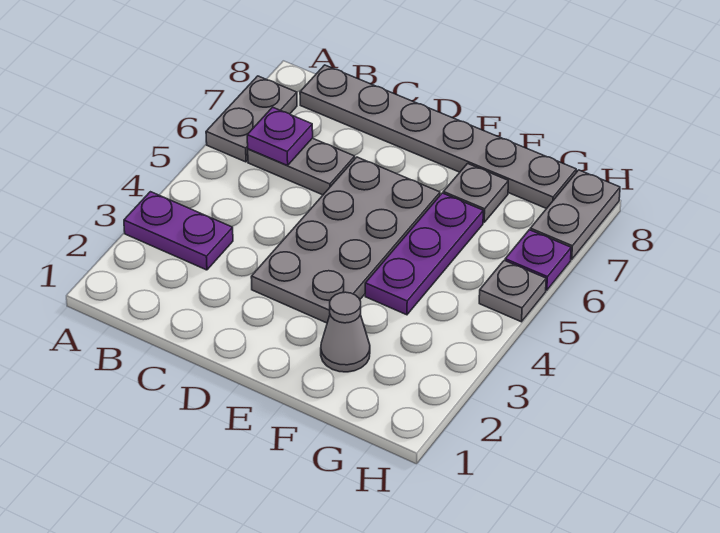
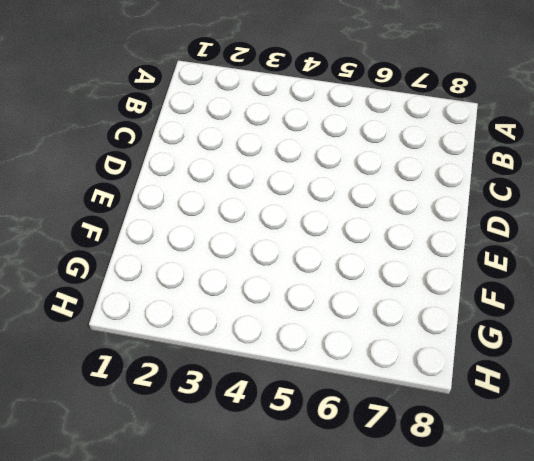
none -> purple 1x2 plate [124,192,233,270]
none -> grey 1x2 plate [206,76,297,162]
none -> grey 1x2 plate [248,138,355,195]

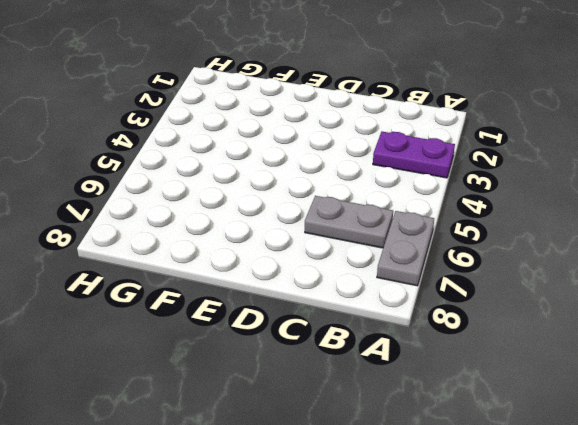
none -> grey 1x6 plate [300,65,576,209]
none -> grey 2x4 plate [251,157,440,323]
none -> grey 1x1 cone [321,292,370,372]

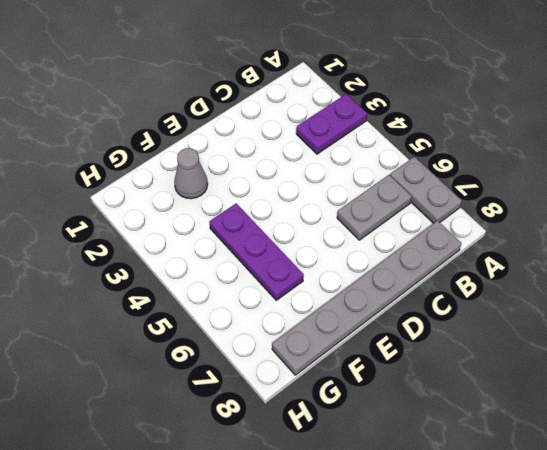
none -> grey 2x4 plate [251,157,440,323]
none -> grey 1x1 plate [443,164,508,222]
none -> grey 1x1 plate [479,260,546,322]

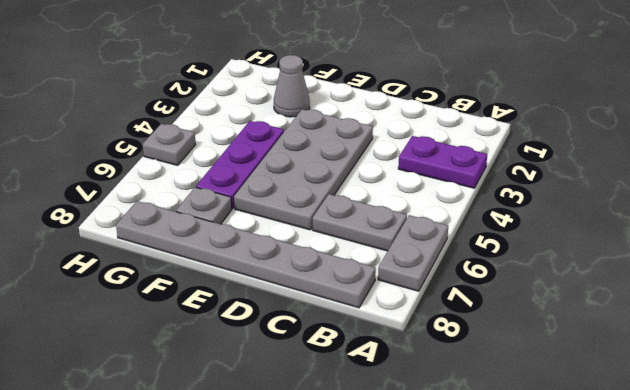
none -> purple 1x1 plate [505,230,571,290]
none -> grey 1x2 plate [530,170,620,260]
none -> purple 1x1 plate [247,107,313,166]

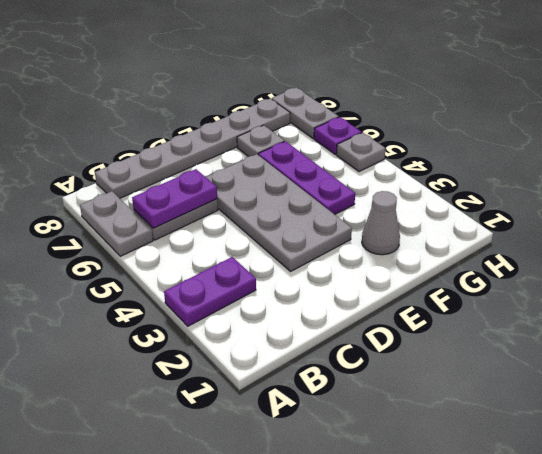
purple 1x2 plate [132,169,217,228] -> purple 1x1 plate [247,107,313,166]

